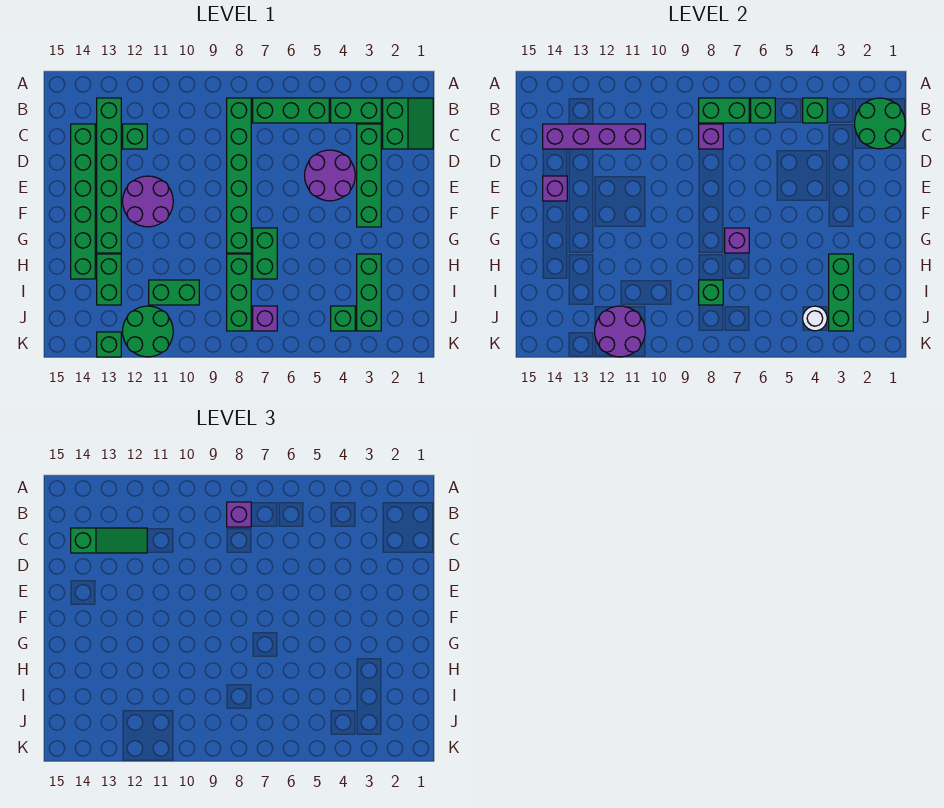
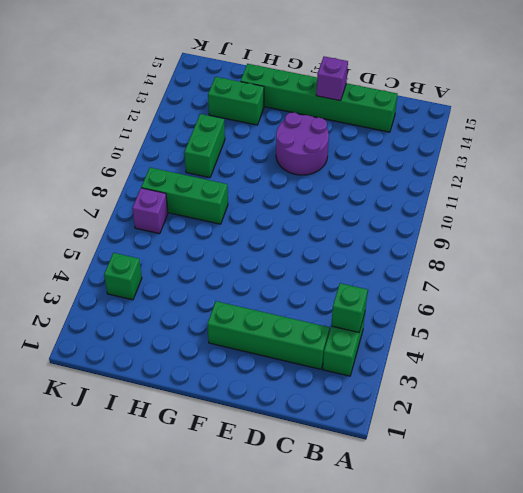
none -> green 2x2 slope [383,98,433,149]
none -> green 1x3 brick [253,98,329,123]
none -> green 1x6 brick [227,98,251,253]
none -> green 1x6 brick [97,98,121,253]

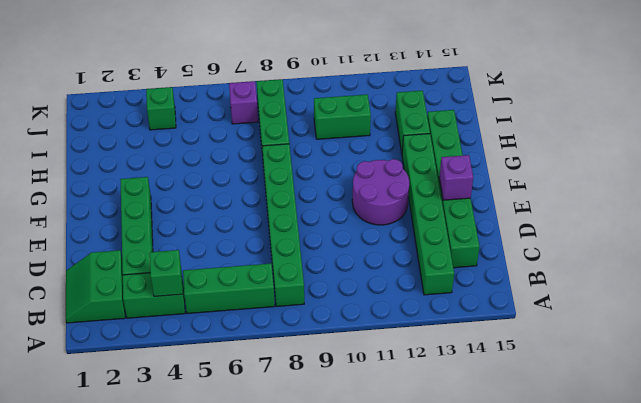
none -> green 1x1 brick [123,124,147,149]
none -> purple 2x2 round brick [305,150,355,201]
none -> green 1x2 brick [253,228,277,279]
none -> green 1x3 brick [357,254,381,331]

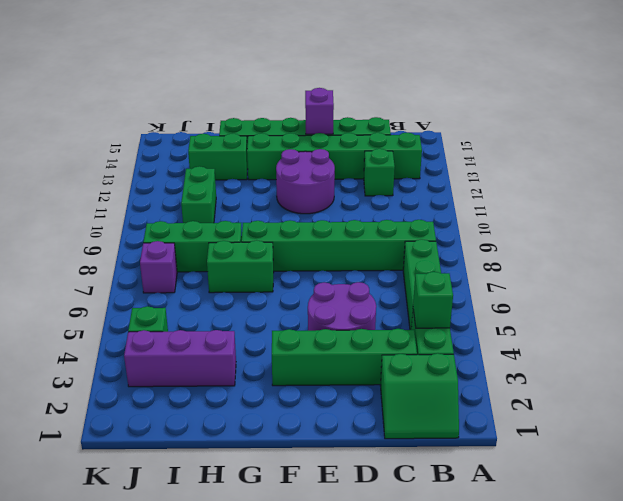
purple 1x3 brick [124,330,236,387] -> green 1x3 brick [357,254,381,331]
none -> green 2x2 round brick [123,306,173,357]
none -> green 1x1 brick [97,332,121,357]
none -> green 2x2 round brick [855,98,905,149]
none -> green 1x1 brick [751,98,775,123]

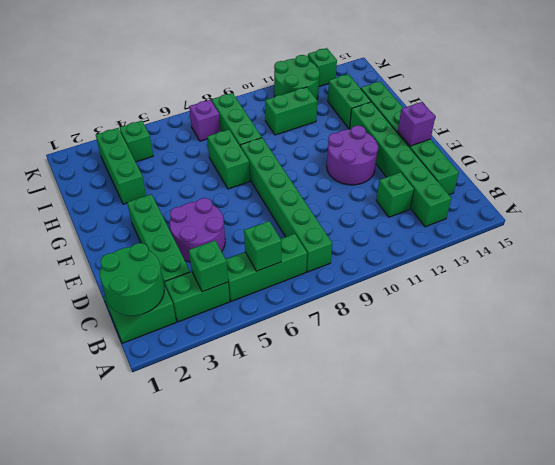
none -> green 1x2 brick [699,98,749,123]
none -> purple 1x1 brick [699,124,723,149]
none -> purple 1x4 brick [543,124,645,149]
none -> purple 1x1 brick [725,228,749,253]

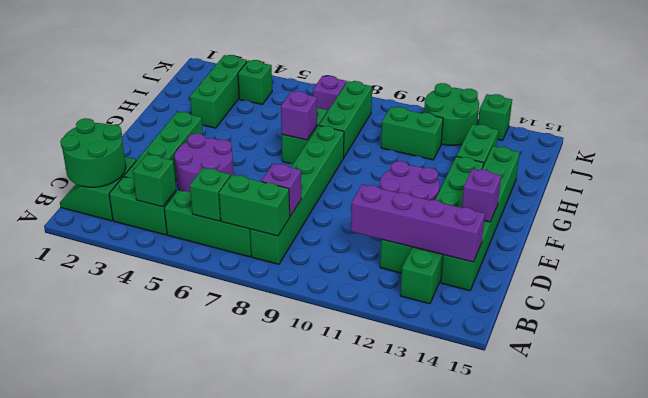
none -> green 1x3 brick [829,254,853,331]
none -> green 1x1 brick [699,280,723,305]
none -> white 1x1 round brick [803,306,827,331]
none -> purple 2x2 round brick [595,306,645,357]

